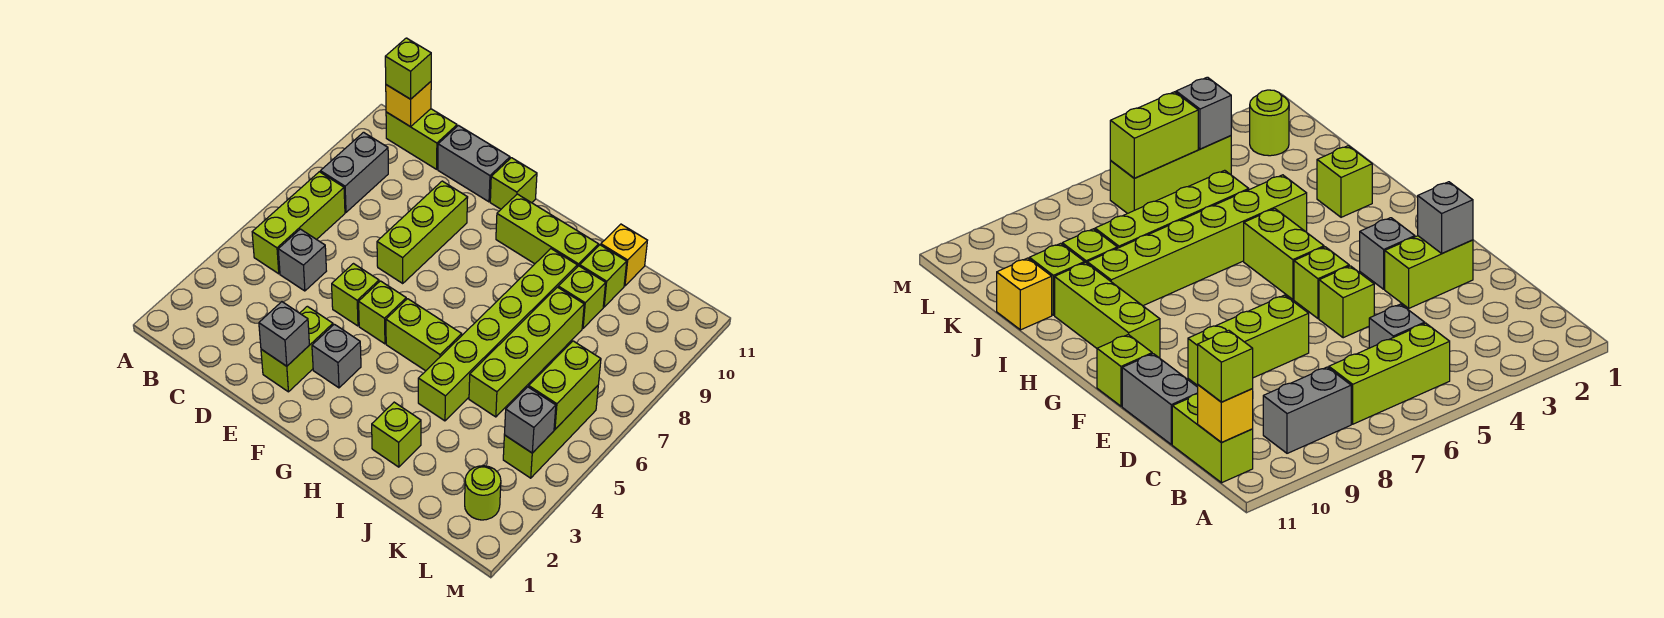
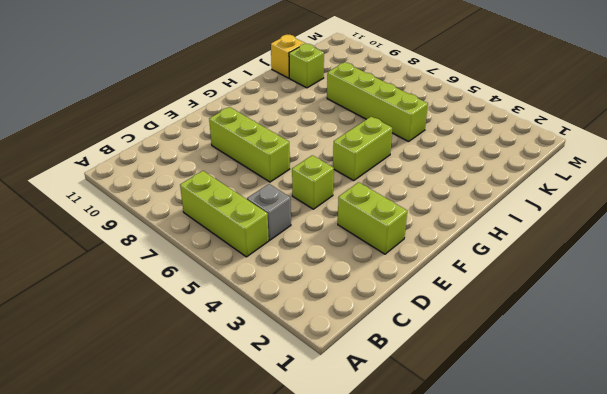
none -> grey 1x2 brick [320,132,388,212]
none -> lime 1x2 brick [386,109,457,169]
none -> grey 1x2 brick [438,126,510,202]

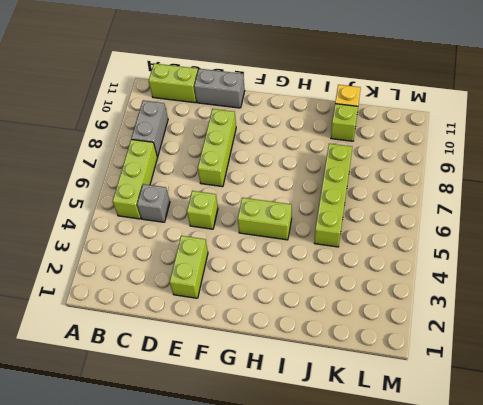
none -> grey 1x1 brick [312,324,361,388]
none -> lime 1x1 brick [359,281,406,344]
none -> lime 1x1 brick [490,158,537,209]

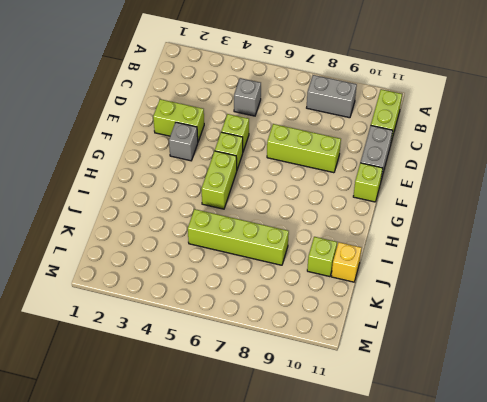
none -> lime 1x3 brick [252,172,345,274]
none -> lime 1x3 brick [496,194,599,267]
none -> lime 1x1 brick [372,402,421,467]

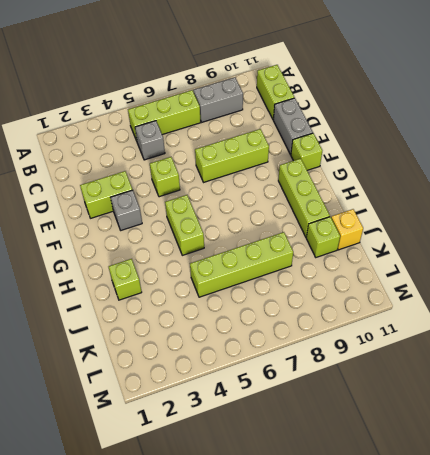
none -> lime 1x1 brick [359,281,406,344]
none -> lime 1x6 brick [418,249,577,421]
none -> lime 1x1 brick [558,266,606,328]

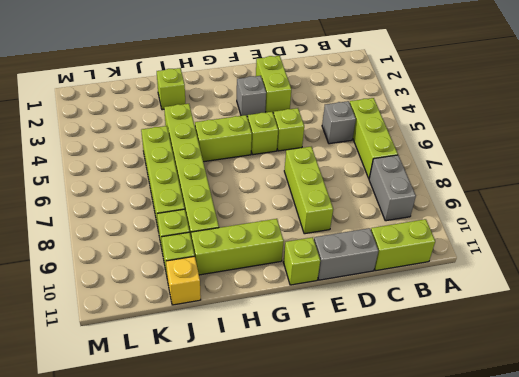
none -> lime 1x1 round brick [465,466,501,520]
none -> lime 1x3 brick [503,386,598,478]
none -> yellow 1x1 brick [386,82,431,127]

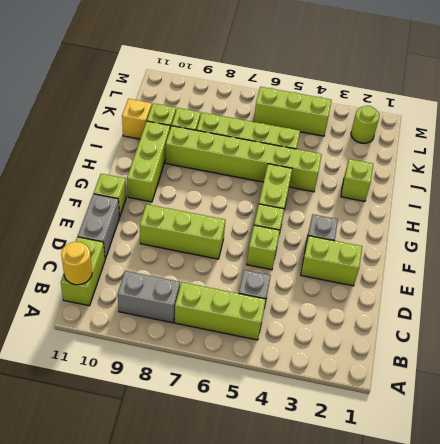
yellow 1x1 round brick [61,242,92,285] -> yellow 1x1 brick [386,82,431,127]
none -> grey 1x1 brick [259,302,309,366]
none -> grey 1x1 brick [504,387,556,453]
none -> lime 1x2 brick [529,341,601,429]

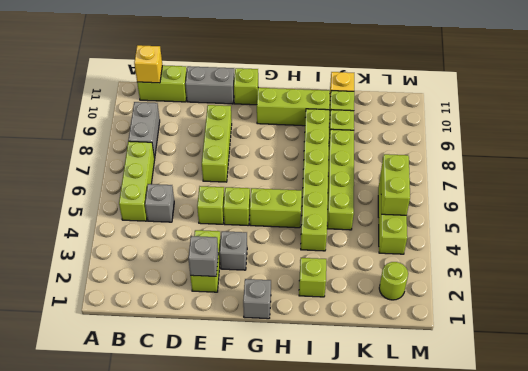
grey 1x1 brick [243,279,271,319] -> grey 1x1 brick moved to [504,387,556,453]
none -> lime 1x1 brick [385,38,431,99]

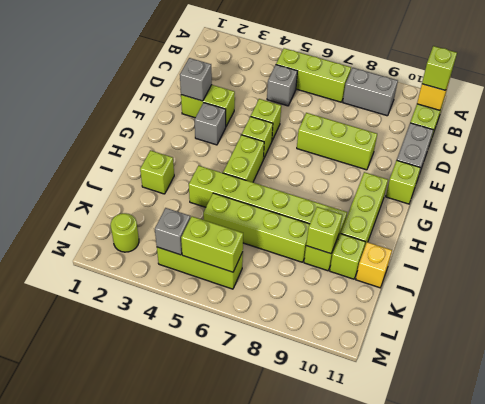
lime 1x1 brick [306,207,342,254] -> none

